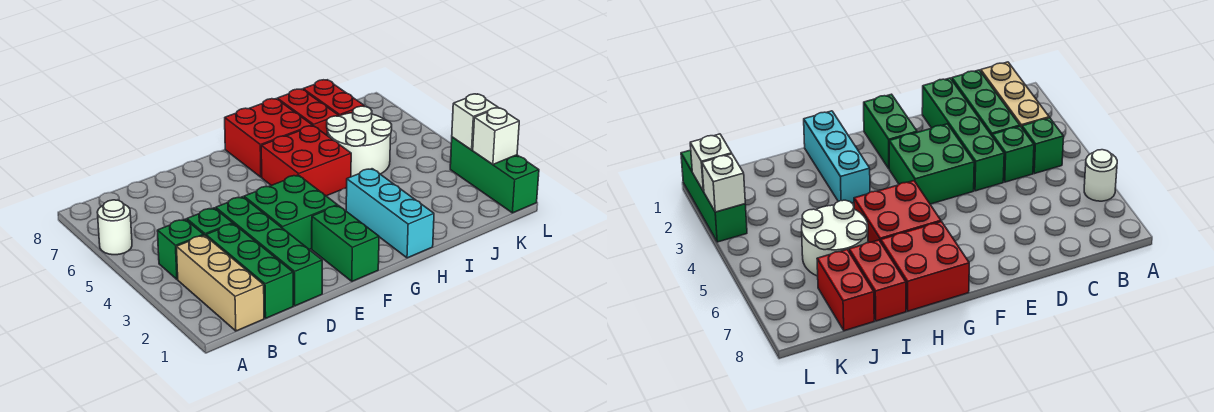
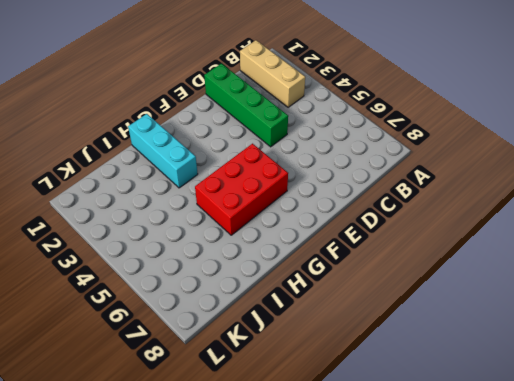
red 2x3 brick [195,144,288,235] -> red 2x2 brick [261,126,351,196]
none -> white 1x1 round brick [97,200,132,255]
none -> green 1x1 brick [157,219,204,279]
none -> green 1x3 brick [206,224,293,318]

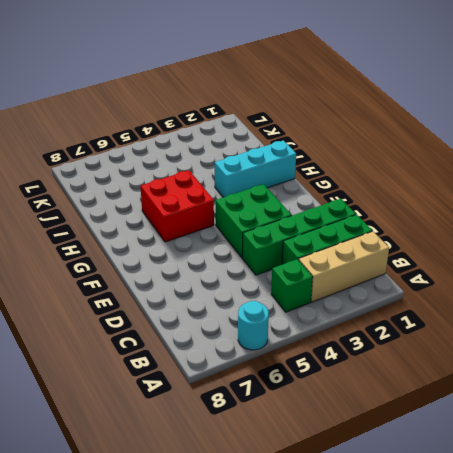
cyan 1x1 round brick [238,301,269,350] -> white 1x1 round brick [97,200,132,255]
none -> green 1x1 brick [187,208,233,236]
none -> green 1x2 brick [312,205,379,281]
none -> red 2x2 brick [225,99,312,177]

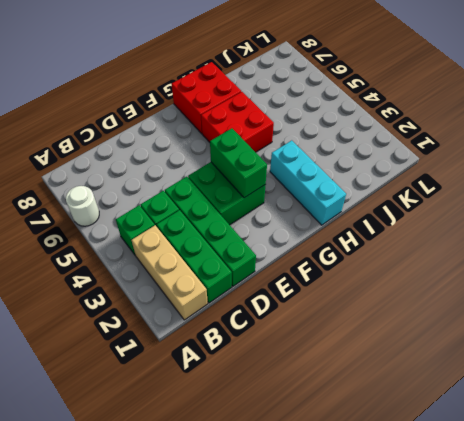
green 1x2 brick [210,128,267,198] -> green 1x2 brick moved to [312,205,379,281]
none -> white 2x2 round brick [327,106,392,177]
none -> red 1x2 brick [277,89,339,135]
none -> red 1x2 brick [303,80,364,116]

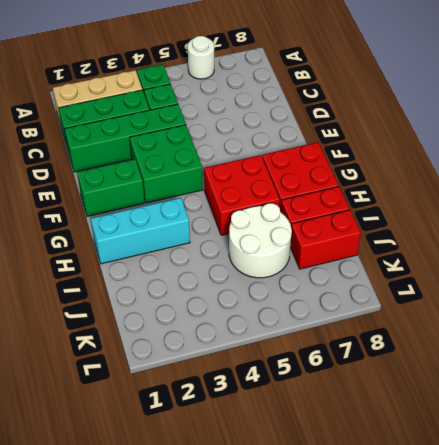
none -> green 1x3 brick [450,137,539,213]
none -> white 1x1 brick [473,108,519,164]
none -> white 1x1 brick [452,94,498,150]

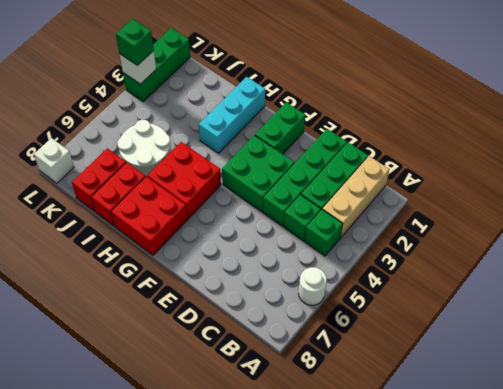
green 1x1 brick [116,19,154,65] -> none
white 1x1 brick [34,138,74,183] -> white 1x1 brick moved to [473,108,519,164]

